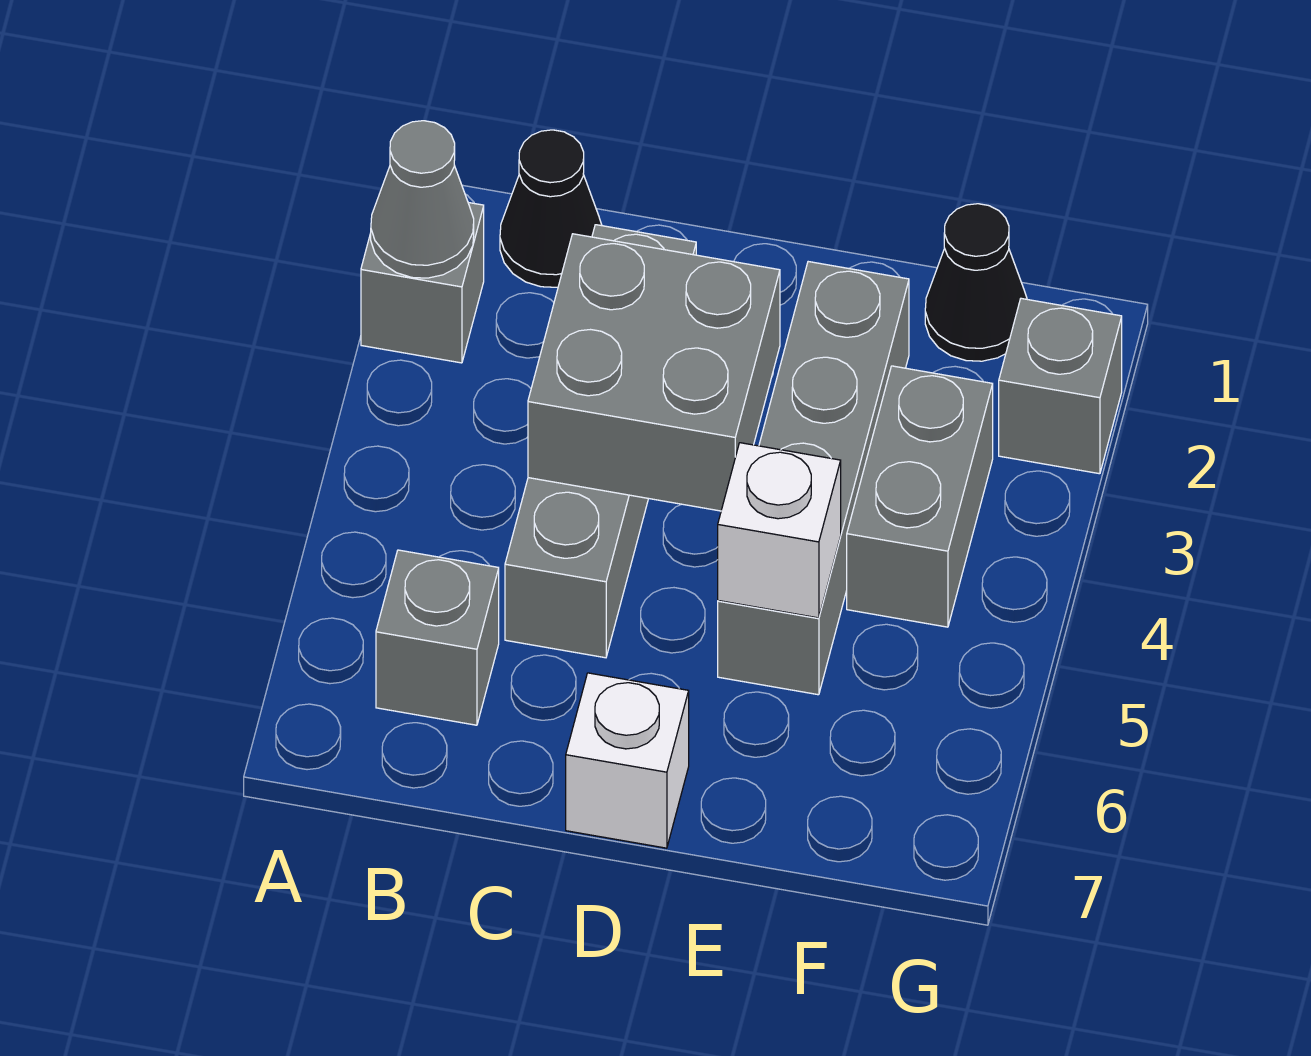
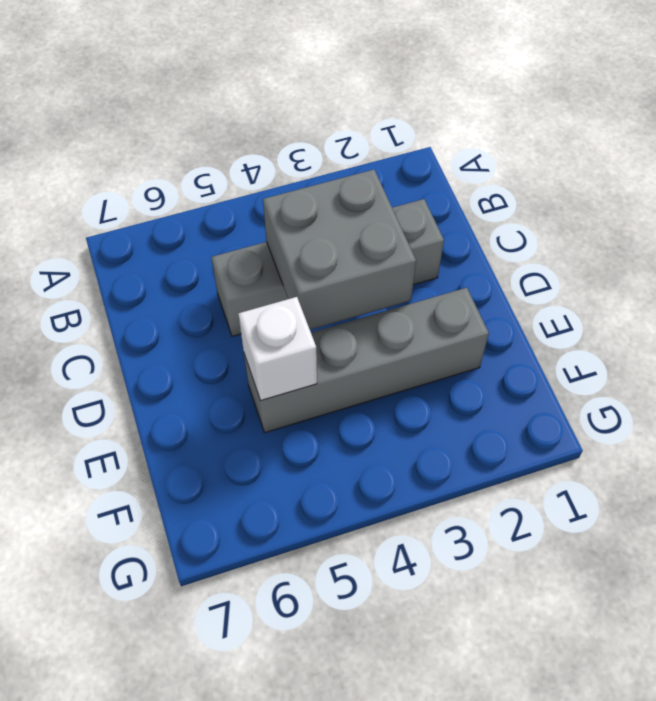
none -> grey 1x1 brick [361,203,484,363]
none -> black 1x1 cone [500,130,602,287]
none -> grey 1x1 brick [376,550,499,725]

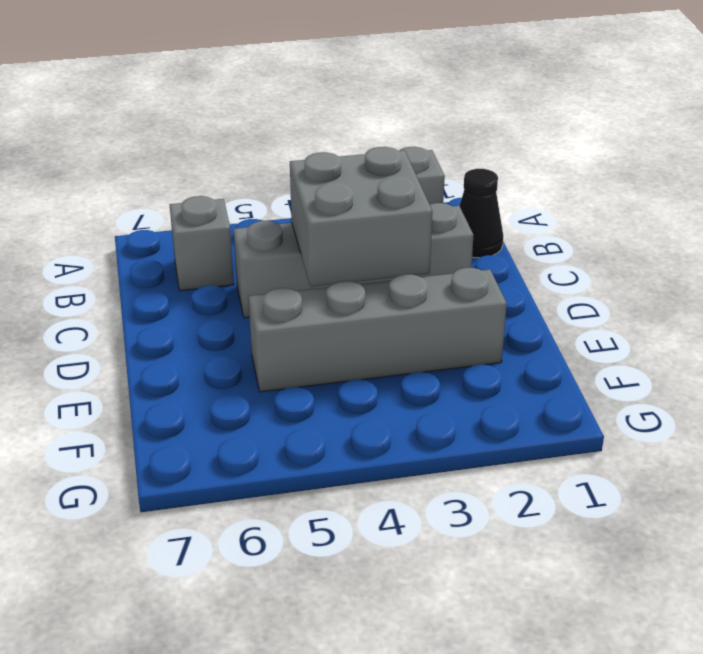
none -> white 1x1 brick [566,673,689,848]
none -> black 1x1 cone [925,204,1027,361]
none -> grey 1x2 brick [847,366,993,627]

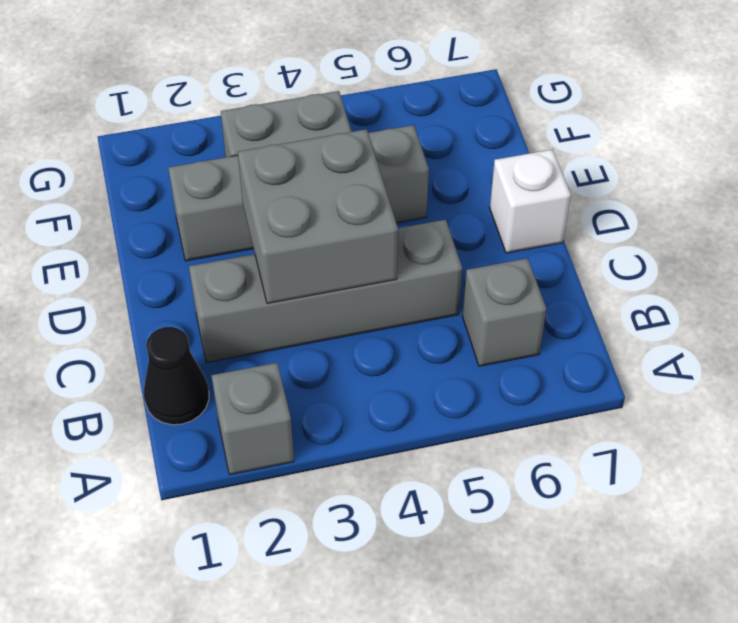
none -> black 1x1 cone [925,204,1027,361]
none -> grey 1x1 brick [999,298,1122,474]
none -> grey 1x1 cone [371,121,474,278]

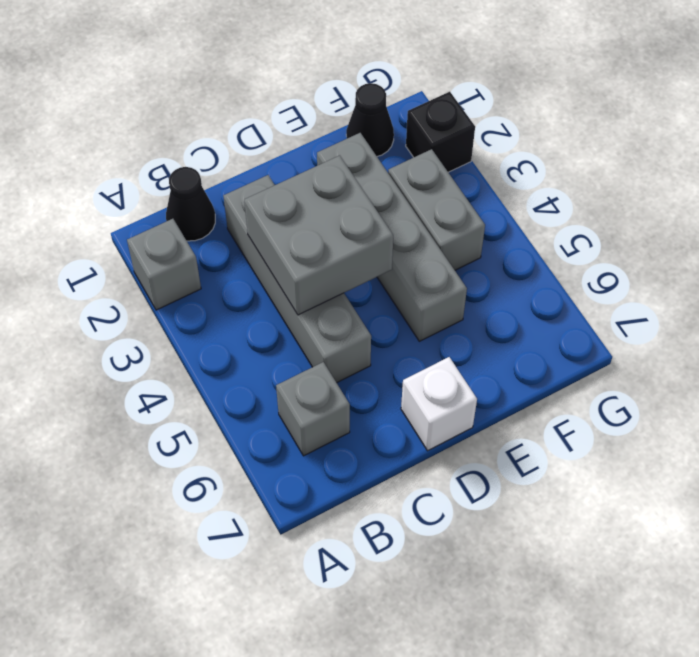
black 1x1 brick [406,92,475,172] -> grey 1x1 brick [999,298,1122,474]
none -> grey 1x1 cone [371,121,474,278]
none -> white 1x1 brick [718,443,841,618]

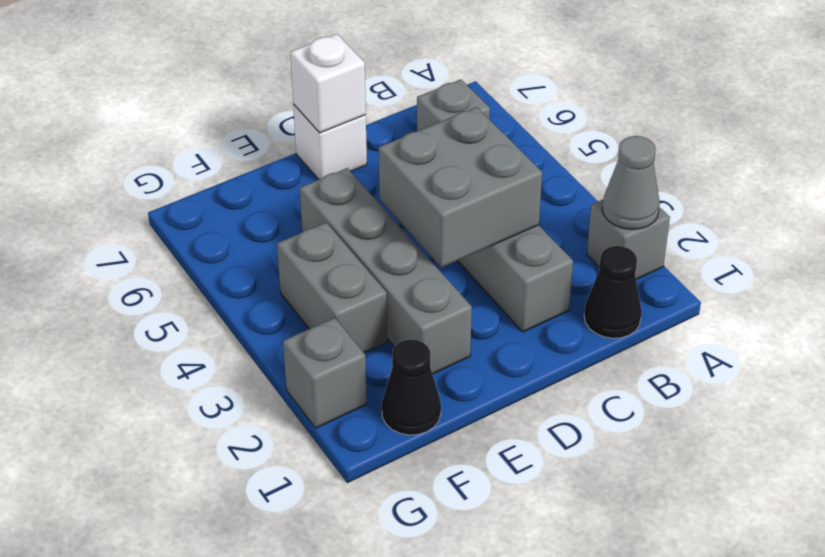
white 1x1 brick [290,34,366,133] -> white 1x1 brick moved to [718,443,841,618]

